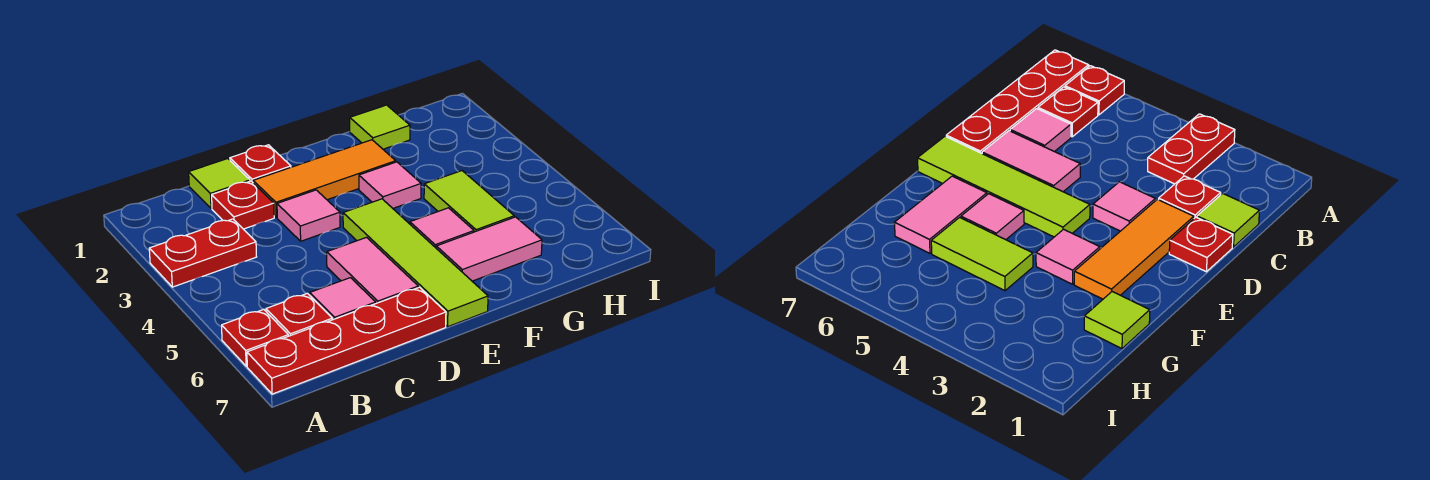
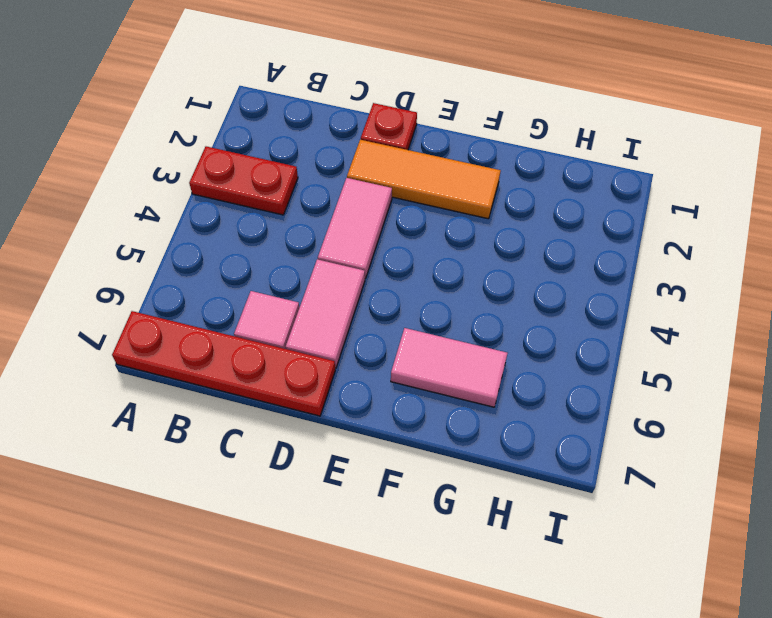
pink 1x2 tile [318,178,392,279] -> pink 1x1 tile [277,190,340,241]
none -> red 1x1 plate [222,309,288,366]
none -> red 1x1 plate [266,293,332,336]
none -> lime 1x1 tile [189,159,250,208]

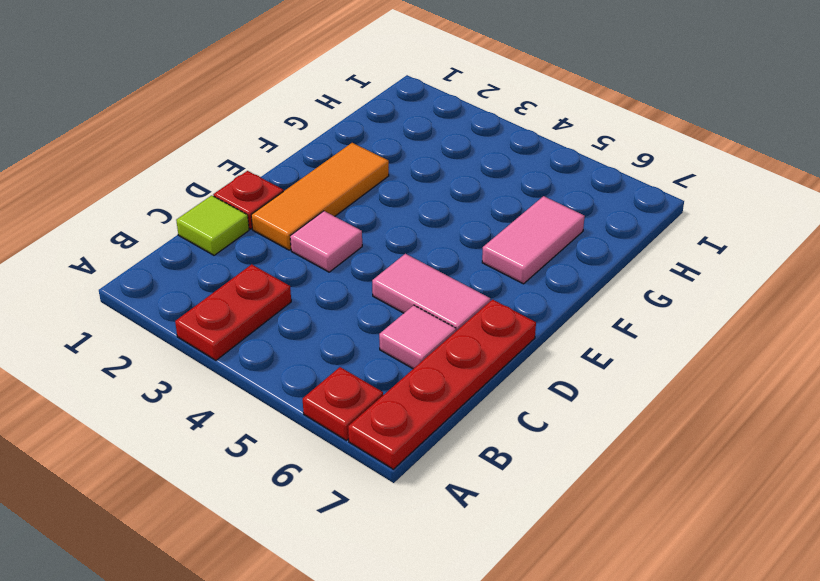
none -> red 1x1 plate [266,293,332,336]
none -> red 1x1 plate [212,181,274,229]
none -> lime 1x4 tile [343,199,488,327]

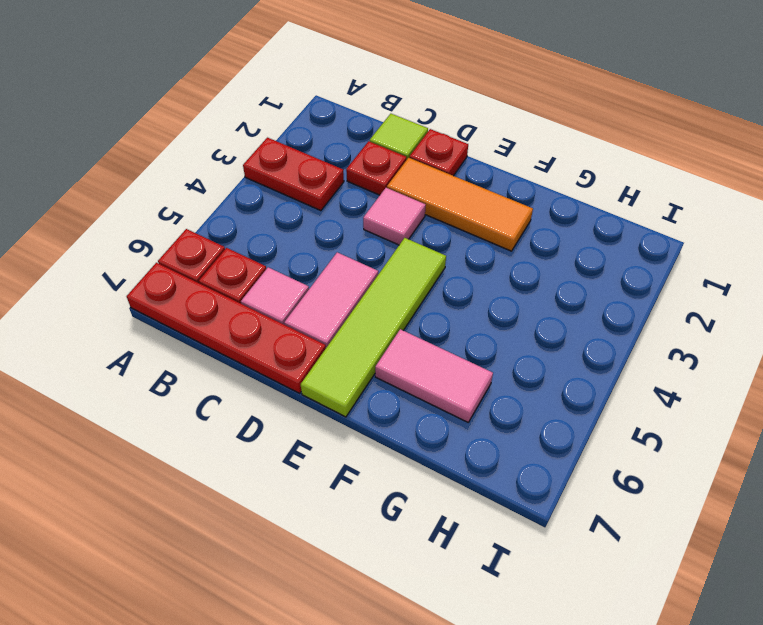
none -> pink 1x1 tile [359,162,421,208]
none -> pink 1x1 tile [410,208,474,248]
none -> lime 1x1 tile [350,105,410,149]

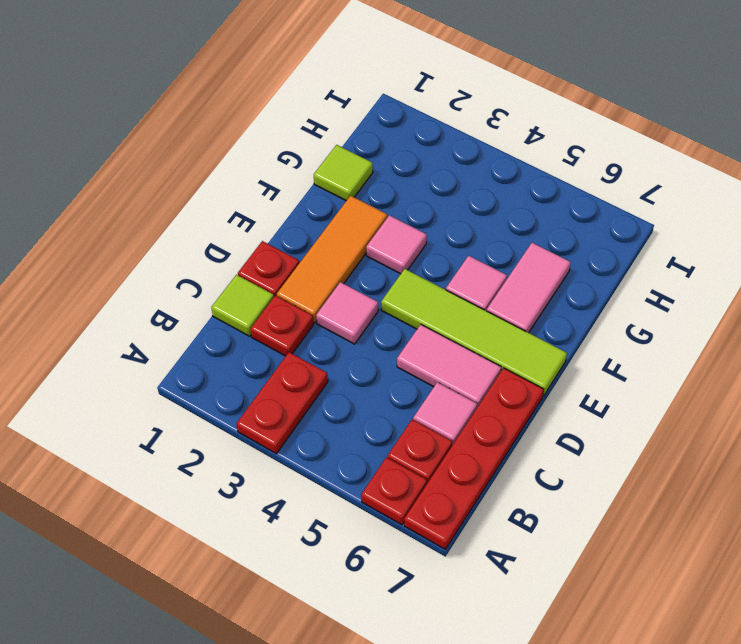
none -> lime 1x2 tile [424,171,514,232]

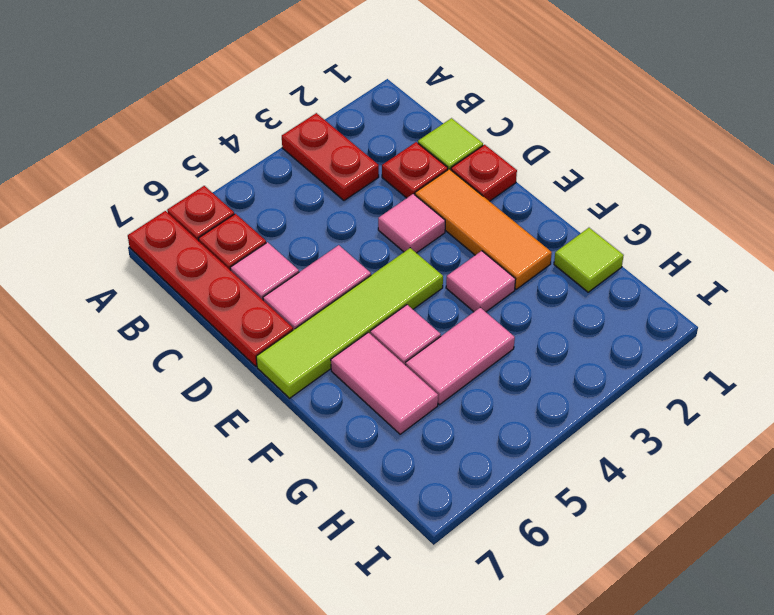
pink 1x2 tile [406,308,515,405] -> lime 1x2 tile [424,171,514,232]

